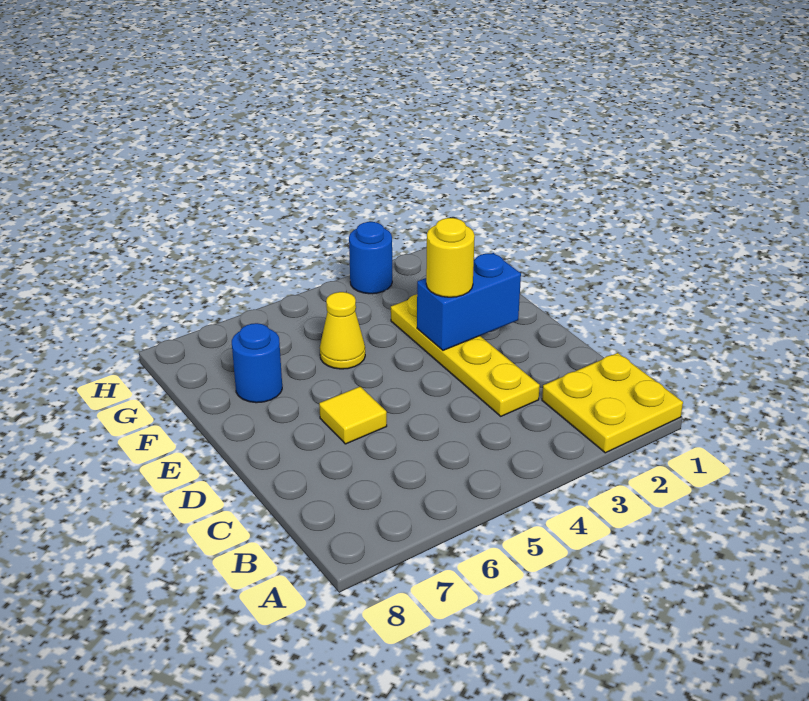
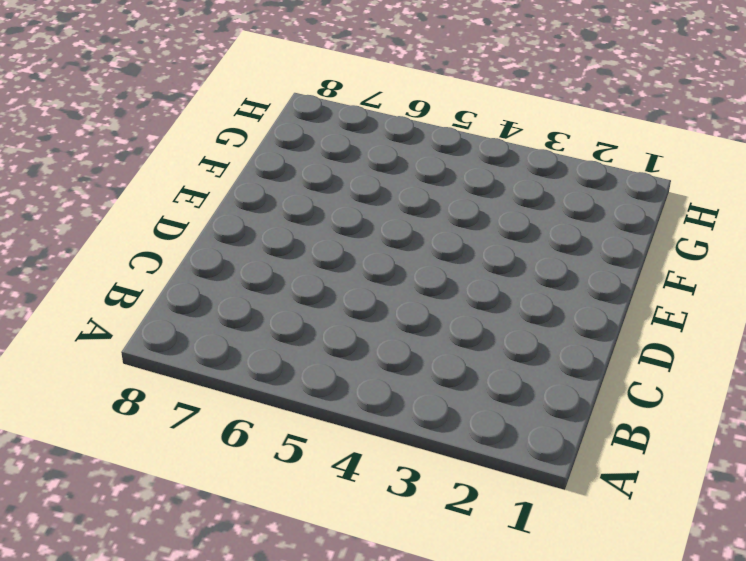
none -> yellow 2x2 plate [542,353,683,453]
none -> yellow 1x4 plate [391,294,540,416]

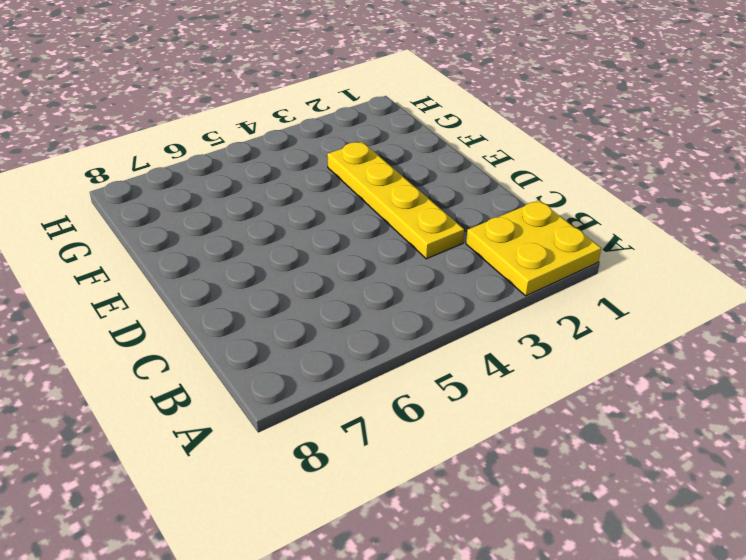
none -> yellow 1x1 tile [319,387,387,444]
none -> yellow 1x1 cone [320,292,365,369]

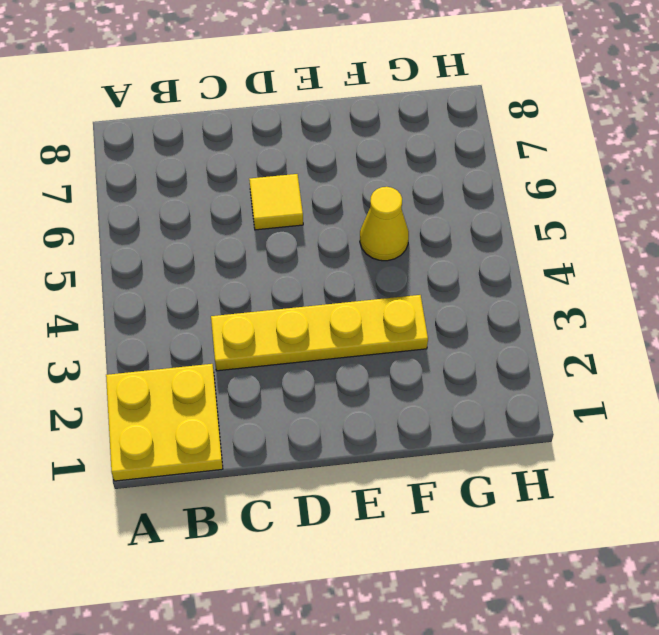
none -> blue 1x1 round brick [232,323,282,403]
none -> blue 1x1 round brick [349,222,392,294]

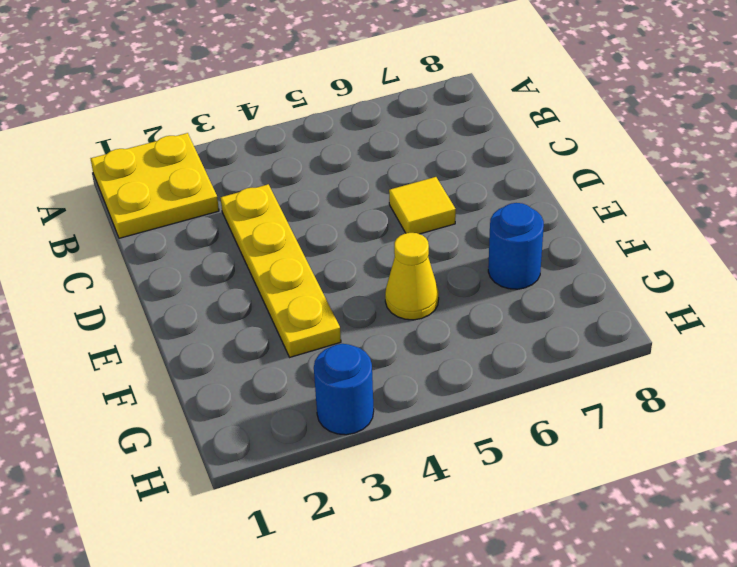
none -> blue 1x2 brick [417,253,521,350]
none -> yellow 1x1 round brick [426,218,475,297]

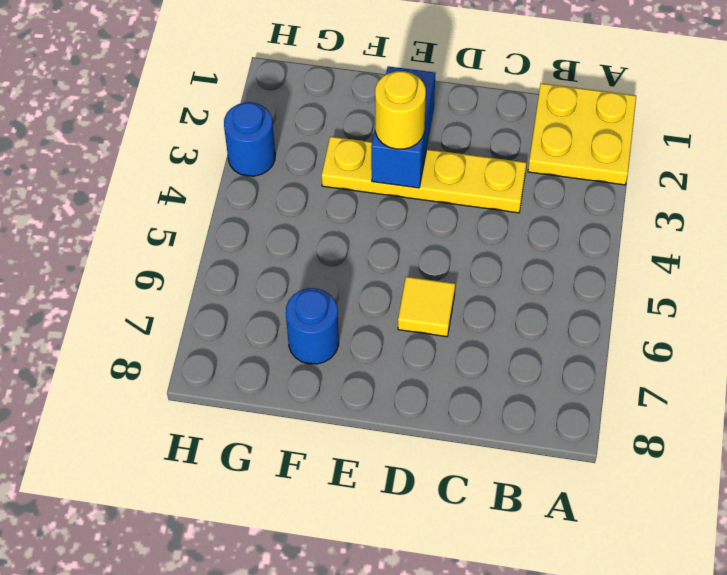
none -> yellow 1x1 cone [320,292,365,369]

